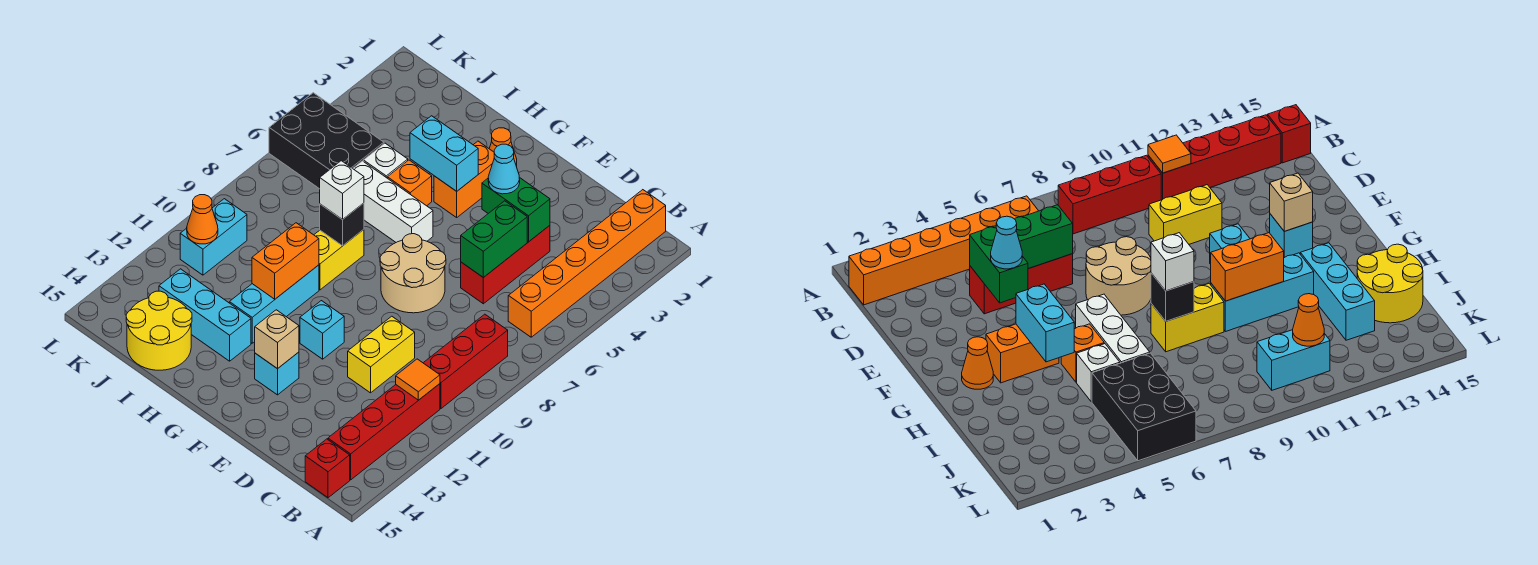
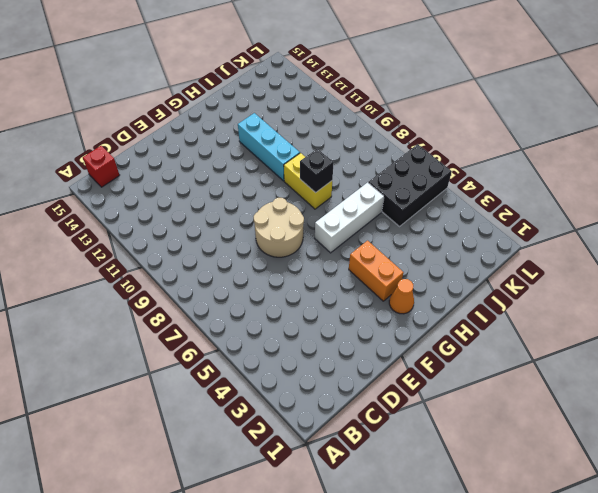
none -> orange 1x6 brick [508,190,666,337]
none -> red 1x3 brick [424,314,508,408]
none -> red 1x4 brick [328,384,440,480]
none -> red 1x3 brick [461,225,550,304]

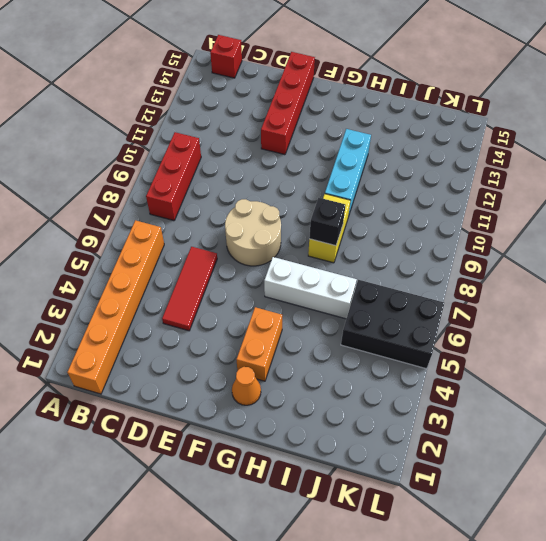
red 1x3 tile [162,247,217,331] -> red 1x3 brick [461,225,550,304]
red 1x4 brick [261,52,315,155] -> red 1x4 brick moved to [328,384,440,480]
none -> yellow 1x2 brick [348,316,415,393]
none -> cyan 1x1 brick [300,301,344,359]
none -> cyan 1x1 brick [255,352,299,395]
none -> orange 1x1 brick [387,160,432,206]

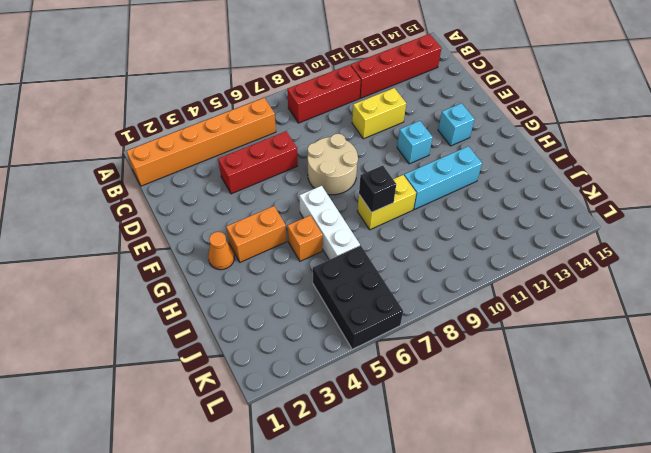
none -> red 1x1 brick [305,439,350,498]
none -> cyan 1x3 brick [159,269,251,361]
none -> white 1x1 brick [364,143,408,178]
none -> yellow 2x2 round brick [126,291,192,370]

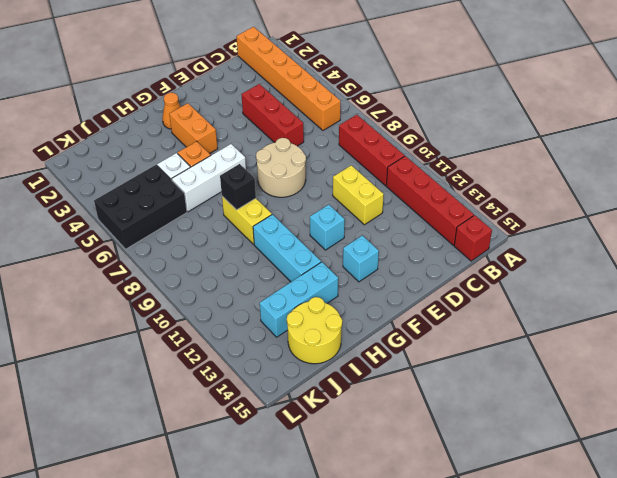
none -> cyan 1x2 brick [180,199,247,275]
none -> orange 1x1 tile [396,359,440,400]
none -> green 1x2 brick [482,177,550,242]
none -> green 1x2 brick [461,201,527,278]

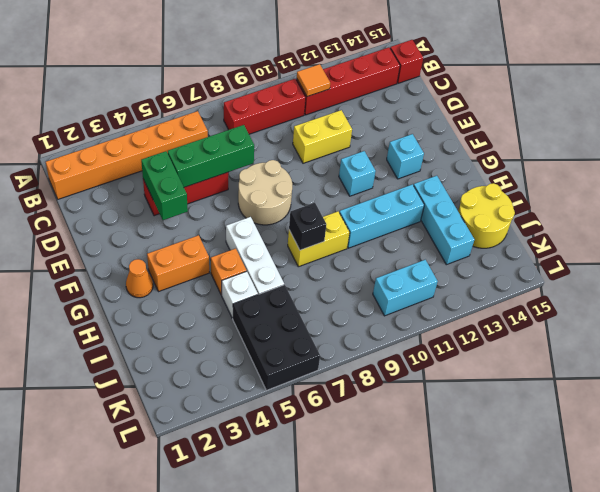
green 1x3 brick [168,125,254,187] -> green 1x2 brick [461,201,527,278]
none -> tan 1x1 brick [255,310,299,369]
none -> cyan 1x2 brick [410,116,478,191]
none -> orange 1x2 brick [252,223,319,299]
none -> orange 1x1 cone [187,195,218,244]

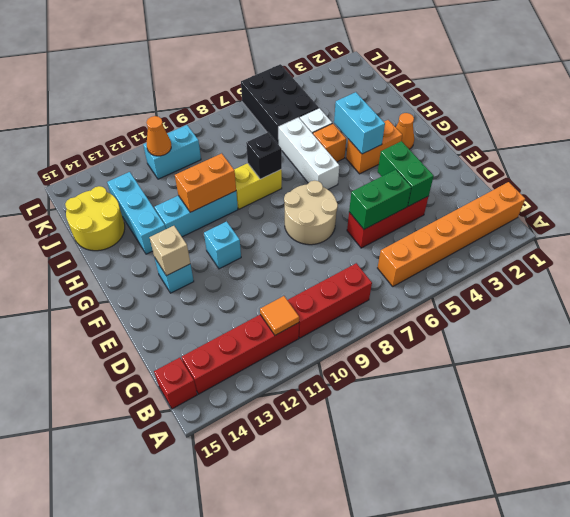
none -> yellow 1x2 brick [348,316,415,393]
none -> cyan 1x1 cone [488,144,520,194]
none -> white 1x1 brick [320,161,364,220]

